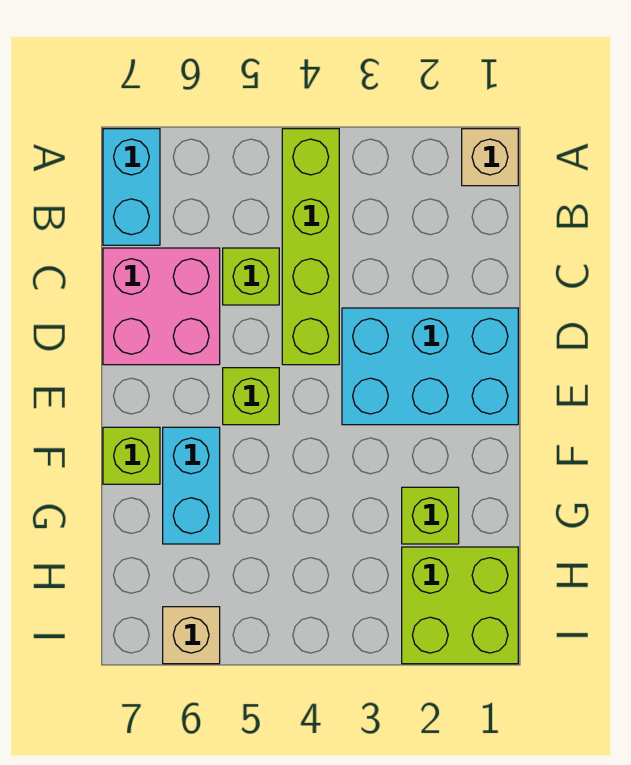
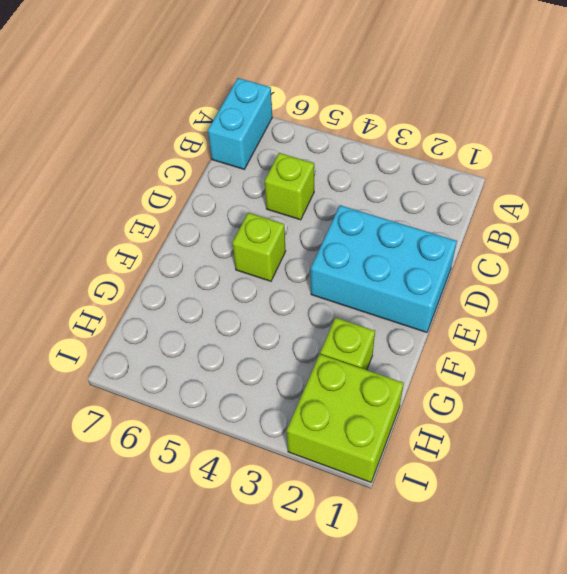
none -> tan 1x1 brick [462,129,518,186]
none -> lime 1x4 brick [282,129,339,365]
none -> pink 2x2 brick [103,248,220,365]

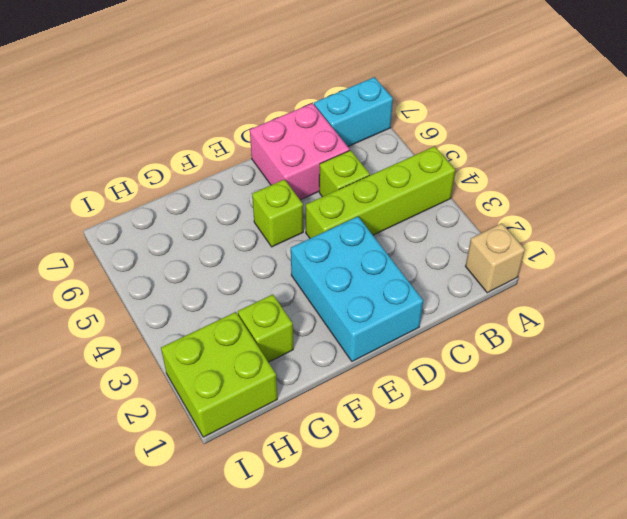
none -> cyan 1x2 brick [163,427,220,544]
none -> lime 1x1 brick [103,427,160,484]
none -> tan 1x1 brick [163,607,220,664]

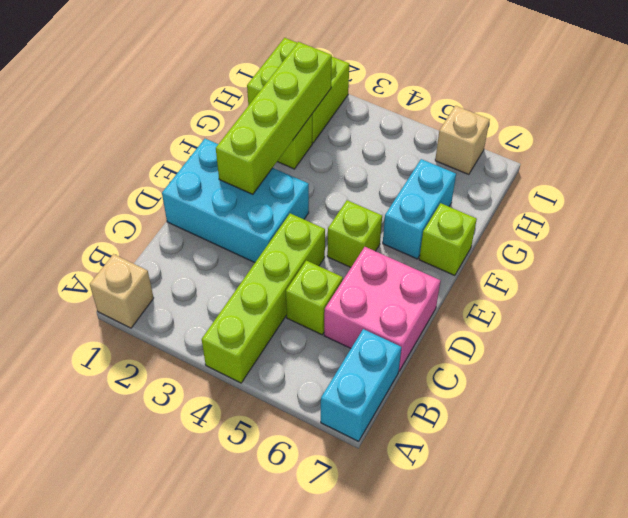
lime 1x4 brick [216,42,332,194] -> none

